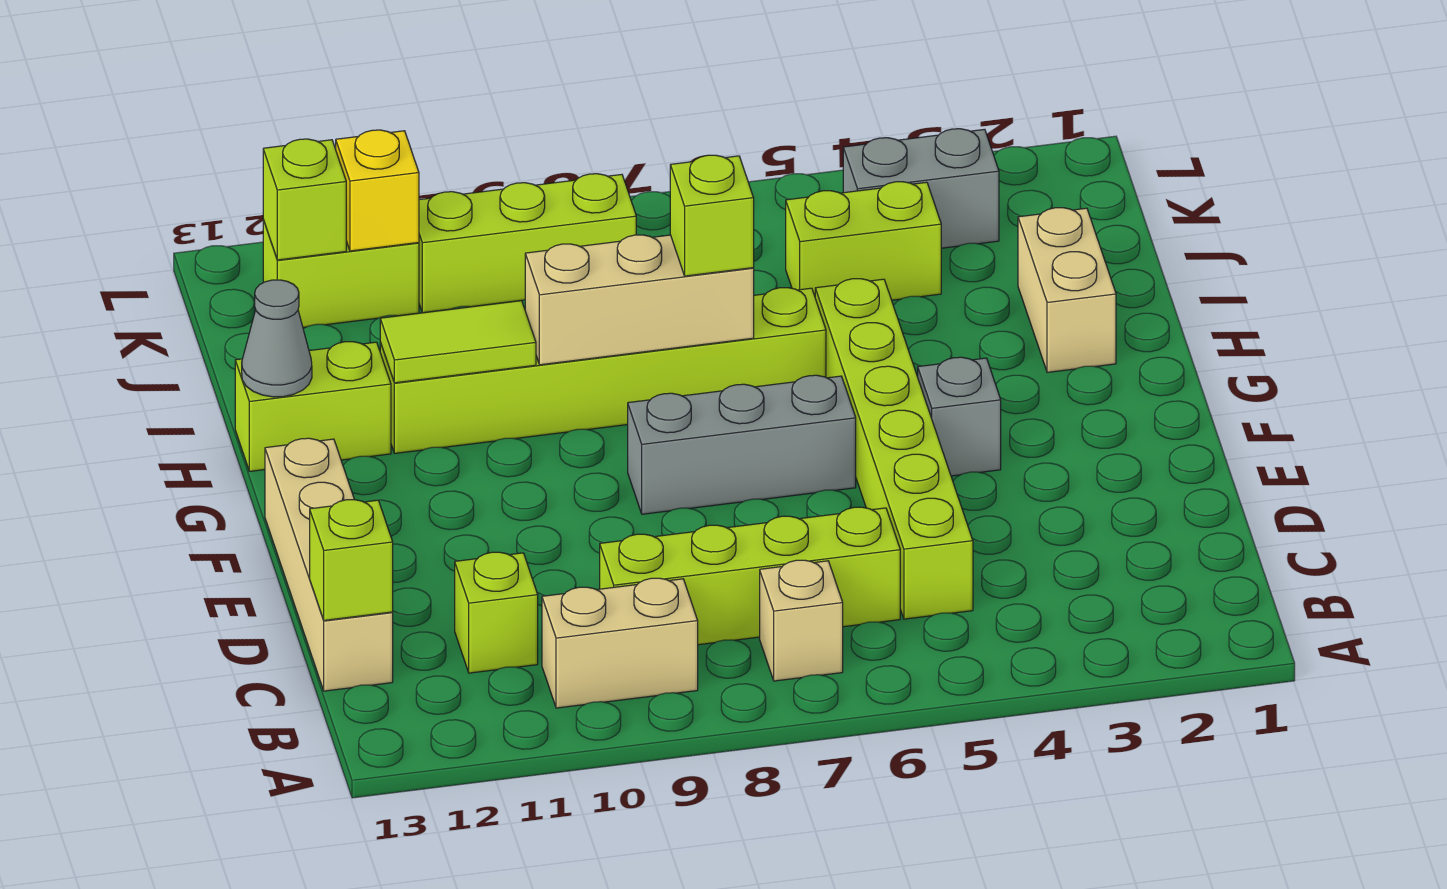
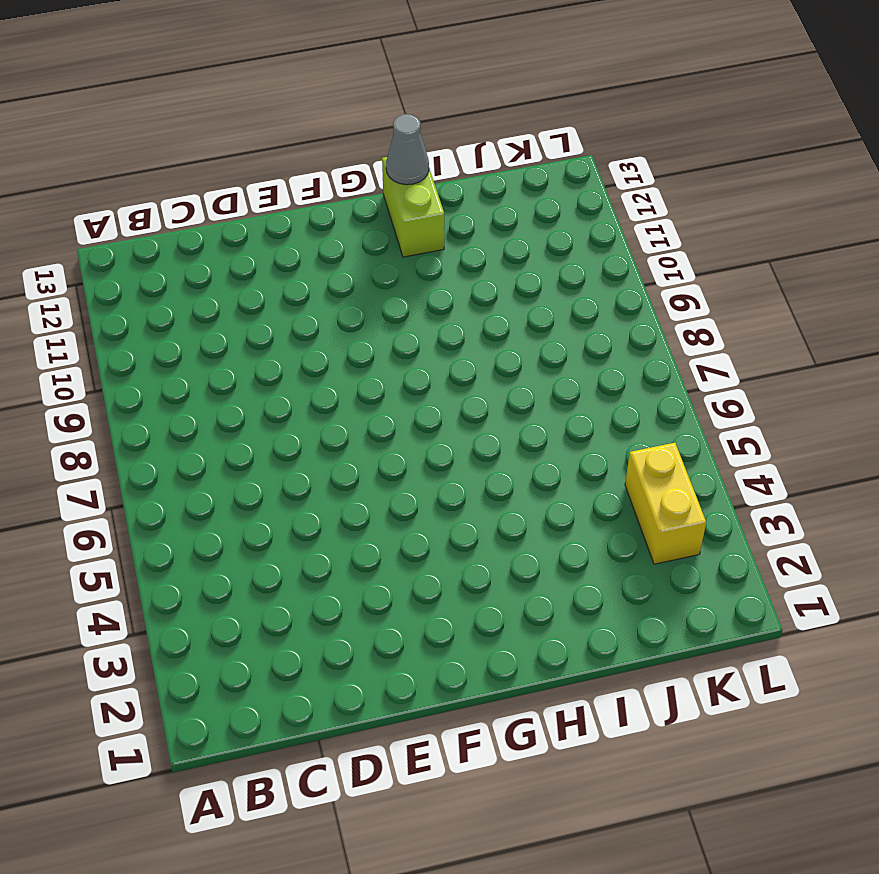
yellow 1x2 brick [625,443,706,564] -> grey 1x2 brick [843,129,999,248]
none -> tan 1x1 brick [760,560,843,681]
none -> tan 1x2 brick [542,578,698,708]
none -> lime 1x6 brick [815,279,973,619]

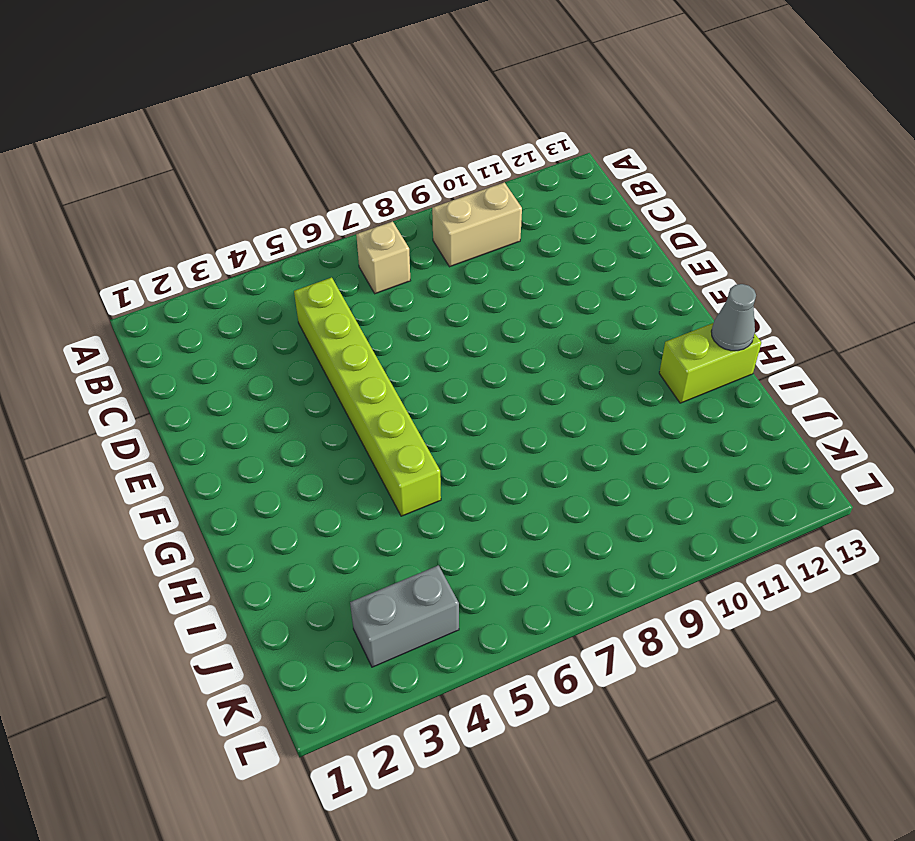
none -> lime 1x4 brick [600,507,900,645]
none -> lime 1x1 brick [455,552,538,673]
none -> tan 1x4 brick [265,438,393,691]

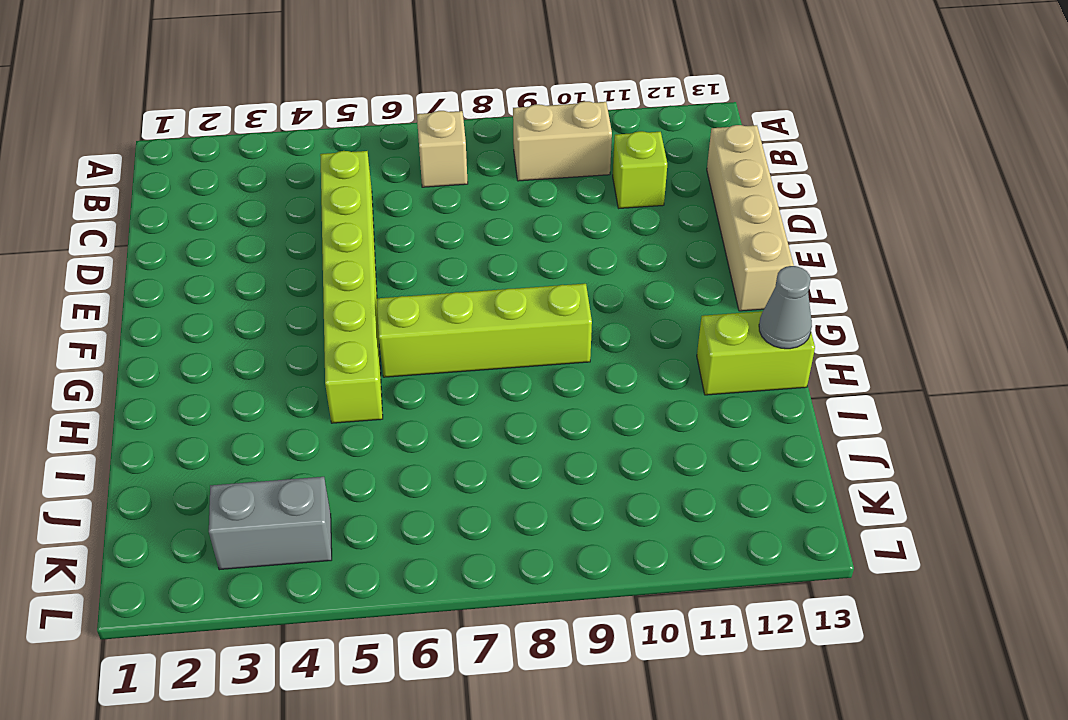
lime 1x4 brick [377,284,592,377] -> lime 1x4 brick moved to [600,507,900,645]
none -> grey 1x1 brick [917,357,1001,476]
none -> grey 1x3 brick [628,375,856,514]
none -> tan 1x2 brick [1018,208,1116,372]

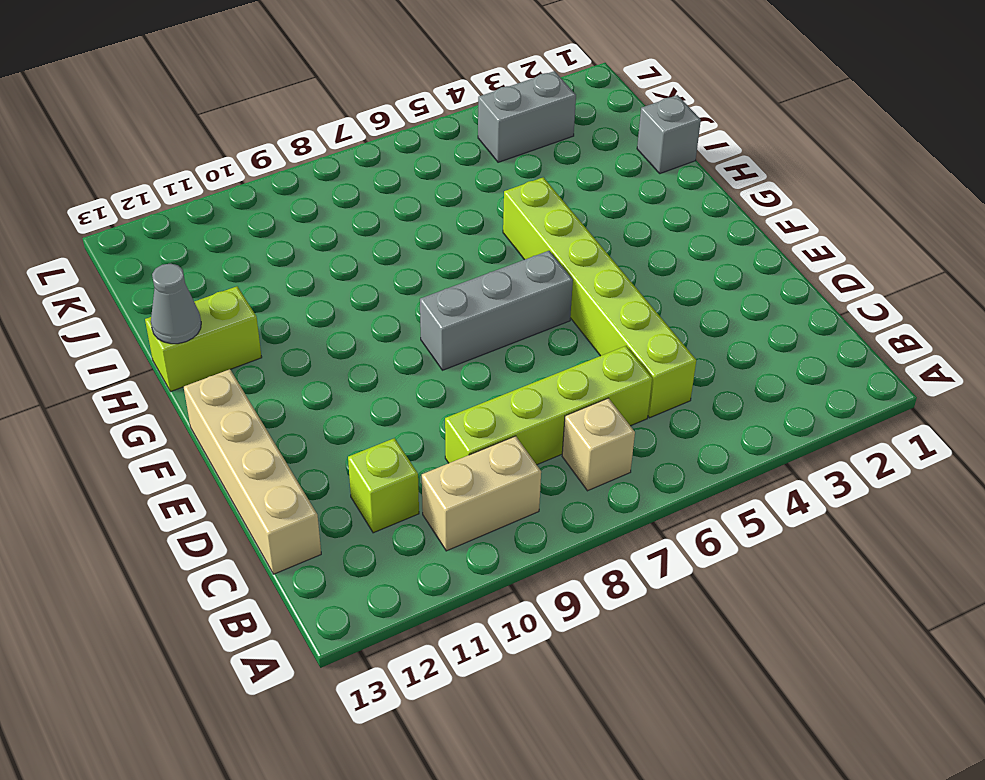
grey 1x1 brick [637,95,701,174] -> grey 1x1 brick moved to [917,357,1001,476]
none -> tan 1x2 brick [1018,208,1116,372]
none -> lime 1x6 brick [380,288,826,453]
none -> lime 1x2 brick [786,182,941,300]

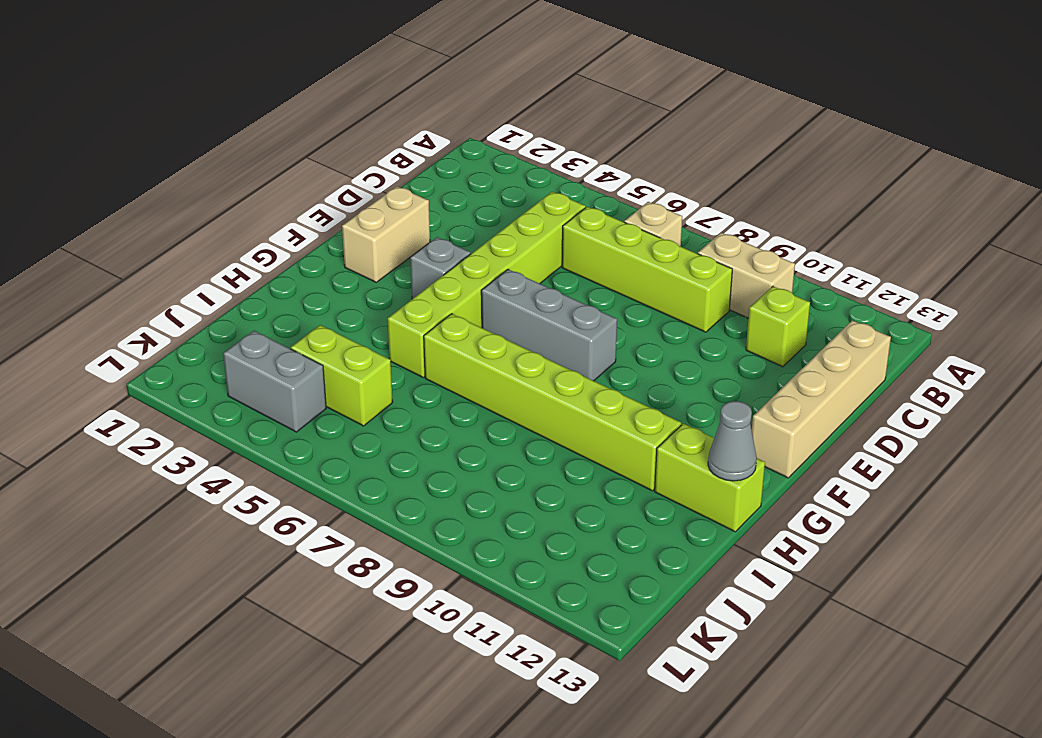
tan 1x2 brick [342,186,430,282] -> tan 1x2 brick moved to [1018,208,1116,372]
none -> lime 1x3 brick [419,174,636,313]
none -> lime 1x2 brick [263,219,419,327]
none -> lime 1x1 brick [310,500,393,620]

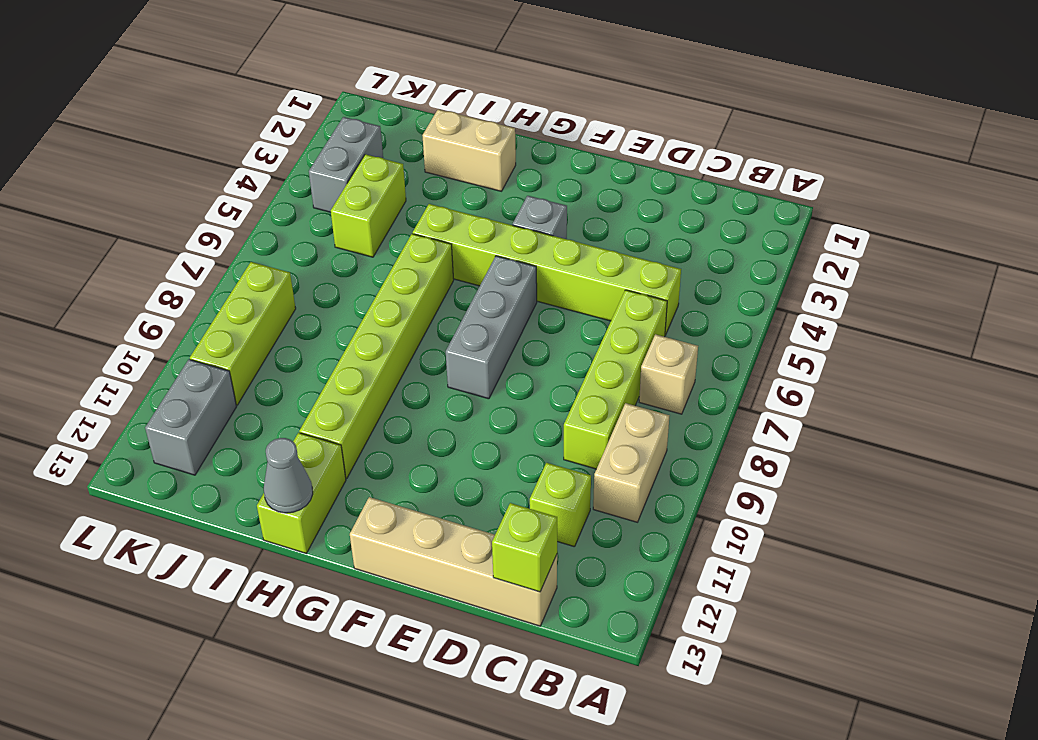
grey 1x2 brick [145,359,236,475] -> lime 1x2 brick [263,219,419,327]
none -> tan 1x3 brick [525,235,754,365]
none -> lime 1x2 tile [380,301,536,383]
none -> yellow 1x1 brick [336,130,419,251]

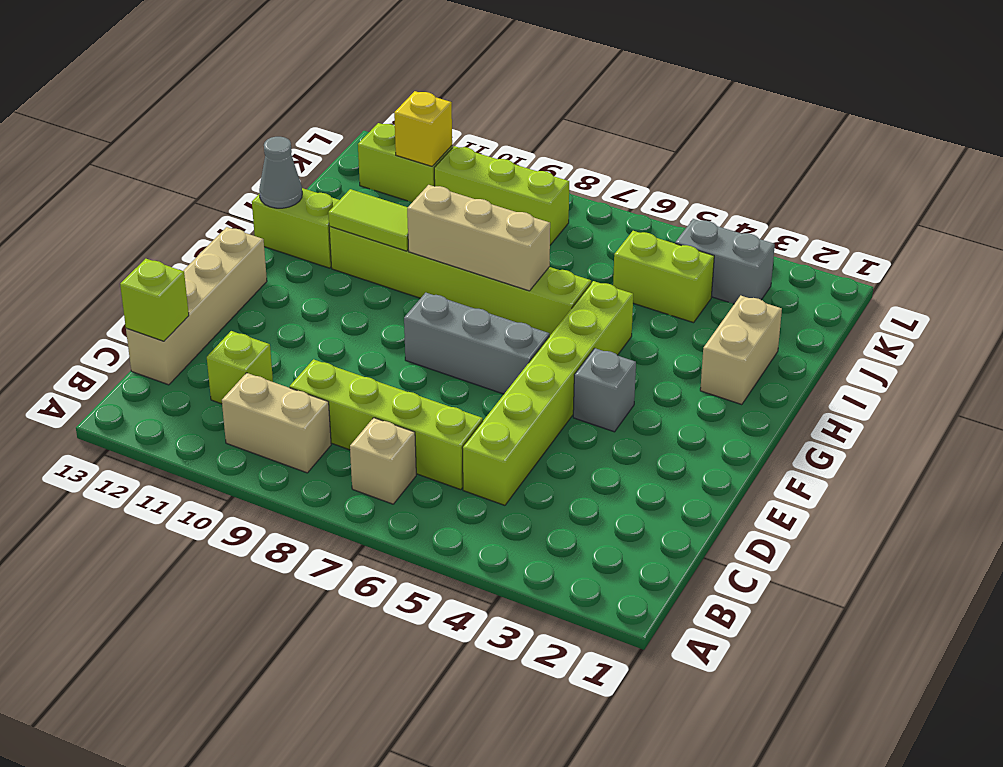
none -> lime 1x1 brick [263,139,346,260]
none -> lime 1x1 brick [670,155,754,276]

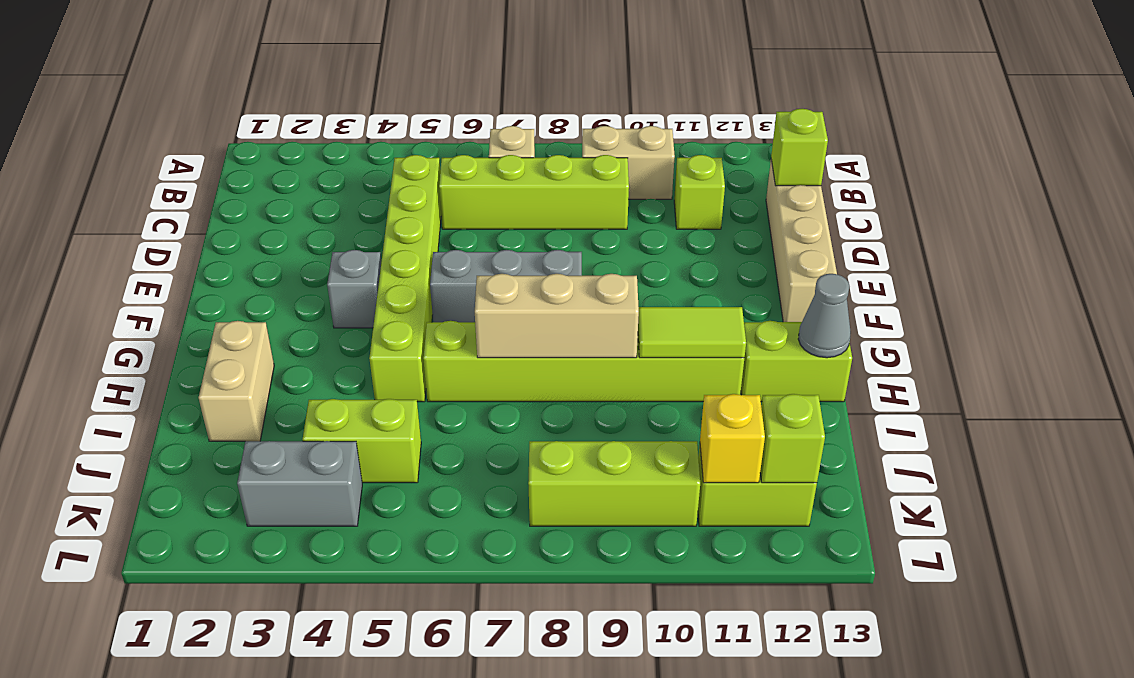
none -> lime 1x1 brick [670,155,754,276]

